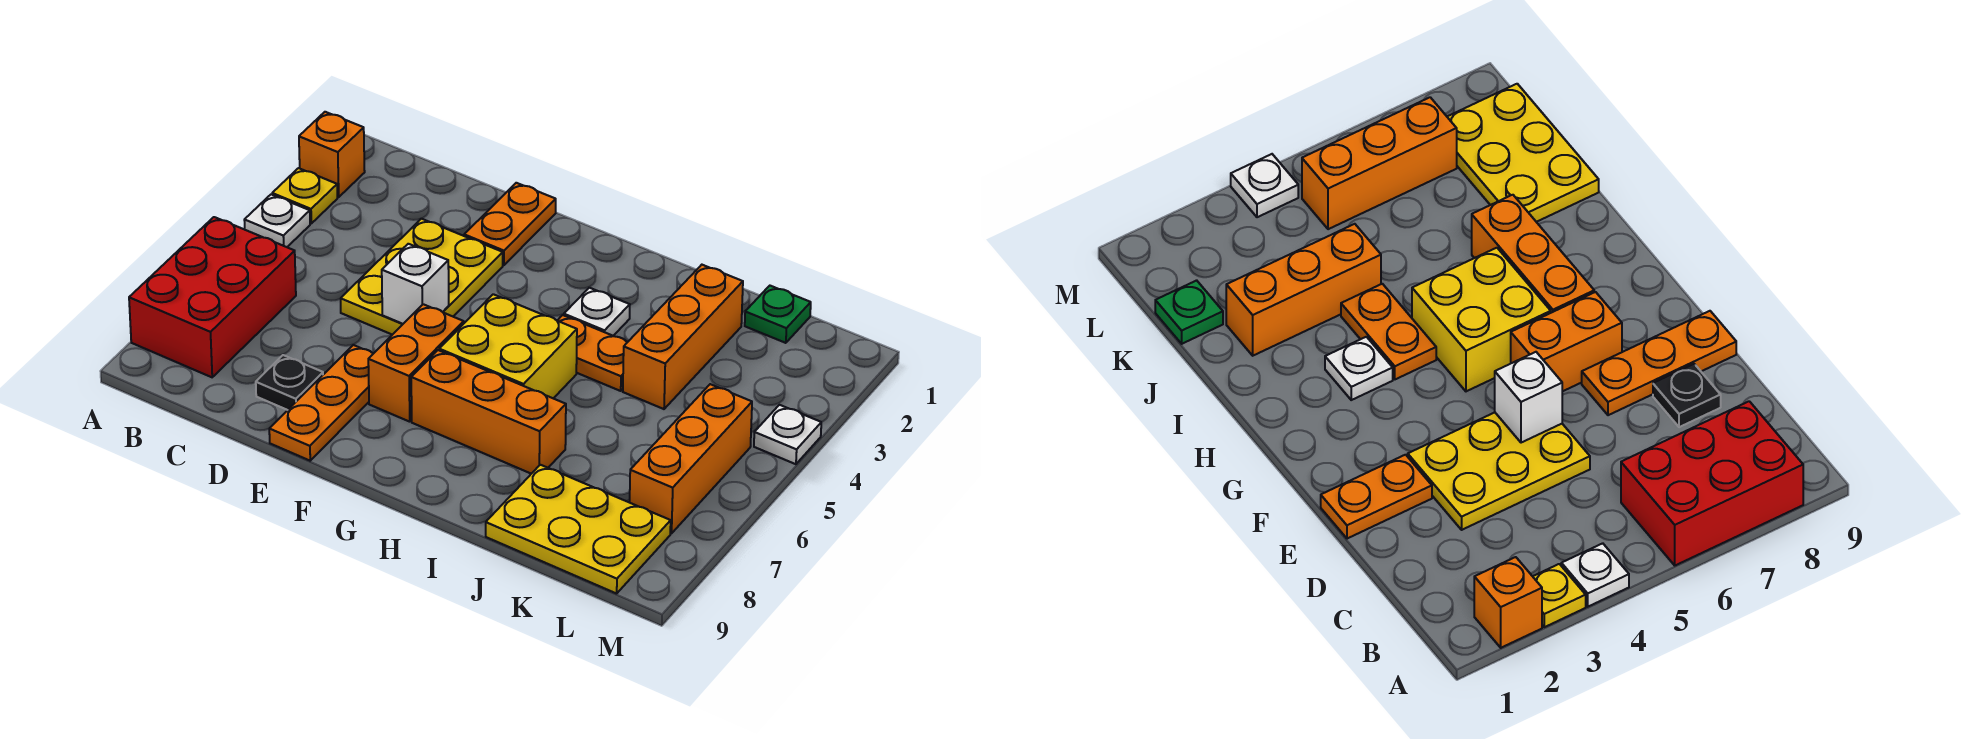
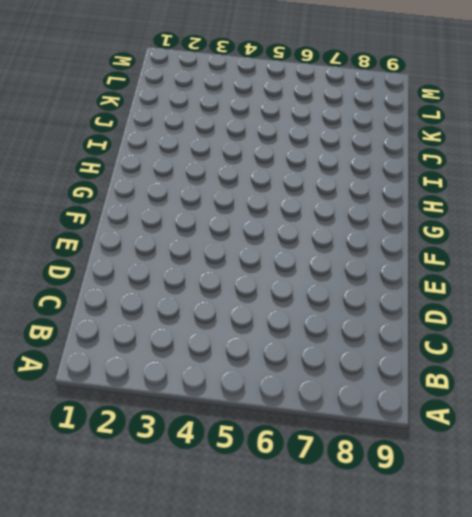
none -> orange 1x1 brick [299,112,365,197]
none -> yellow 1x1 plate [272,168,337,223]
none -> white 1x1 plate [244,194,310,247]

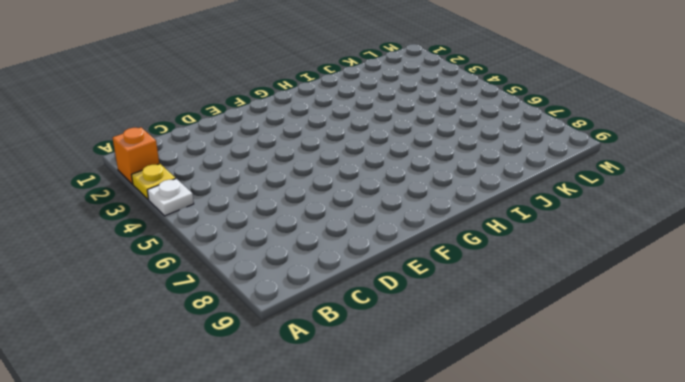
none -> red 2x3 brick [129,217,296,377]
none -> yellow 2x3 plate [341,219,503,335]
none -> black 1x1 plate [256,355,323,410]

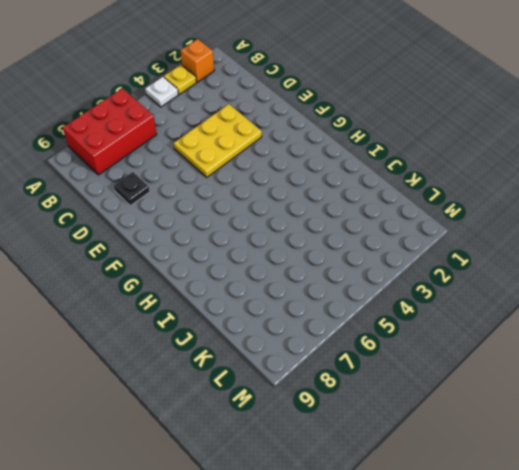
none -> orange 1x2 plate [464,183,556,265]
none -> orange 1x3 plate [269,345,373,461]
none -> orange 1x2 brick [368,304,464,422]

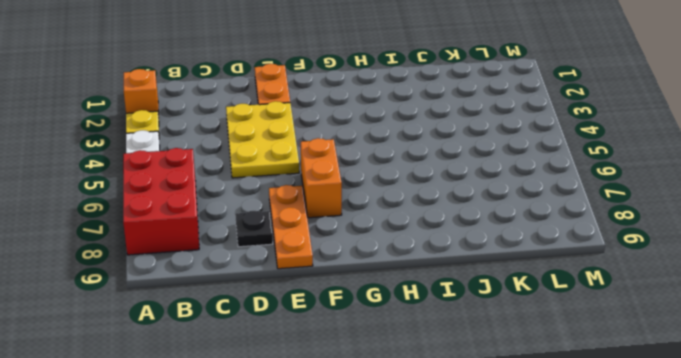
none -> yellow 2x2 brick [439,294,577,398]
none -> orange 1x3 brick [411,350,566,474]
none -> white 1x1 plate [564,288,630,336]

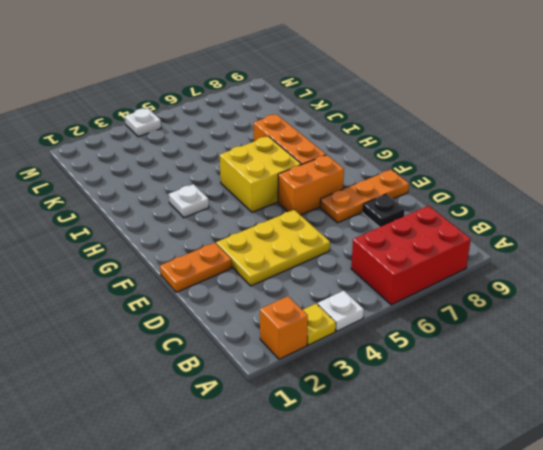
none -> orange 1x2 plate [557,315,627,391]
none -> orange 1x3 brick [623,265,743,409]
none -> yellow 2x3 plate [486,465,671,594]

